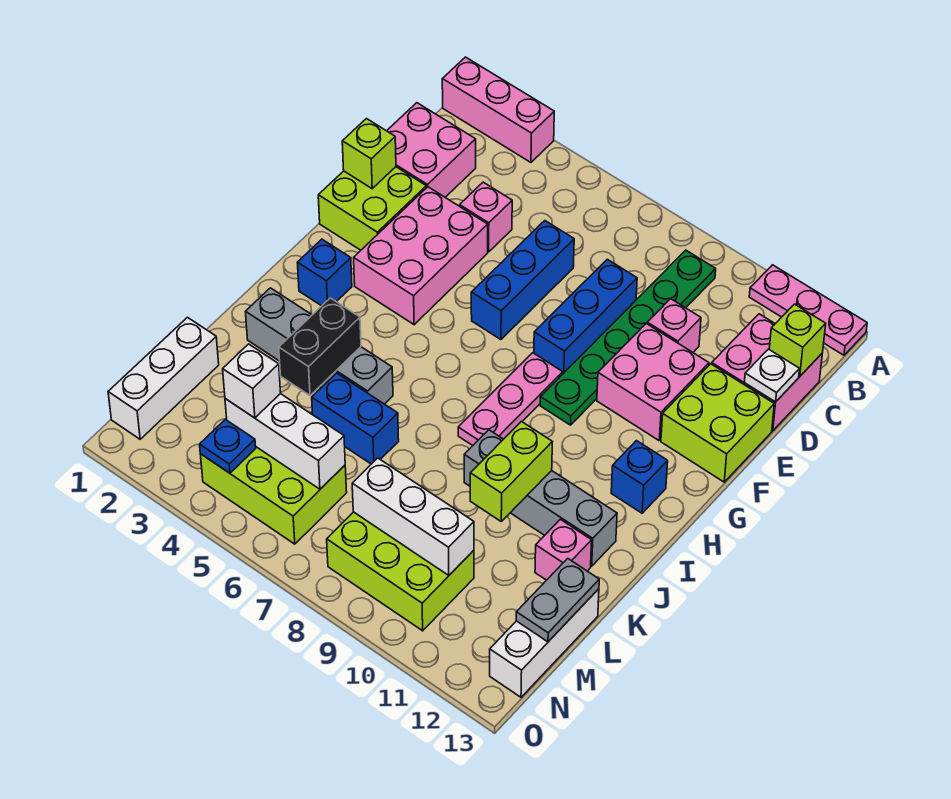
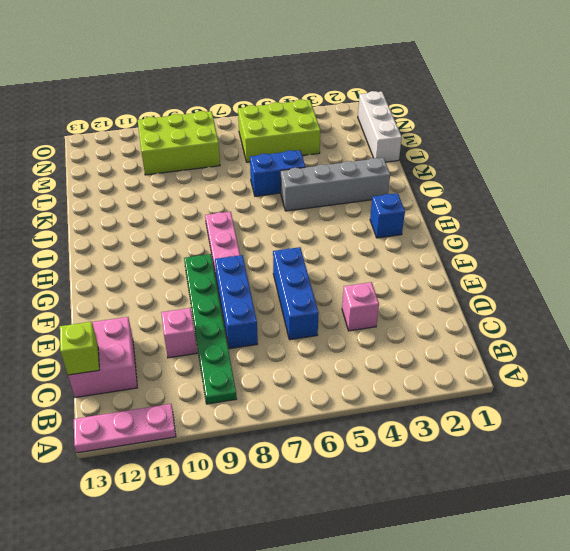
none -> pink 1x3 brick [442,57,554,162]
none -> pink 2x2 brick [387,103,476,197]
none -> lime 2x2 brick [318,167,426,250]
none -> pink 2x3 brick [354,187,488,325]

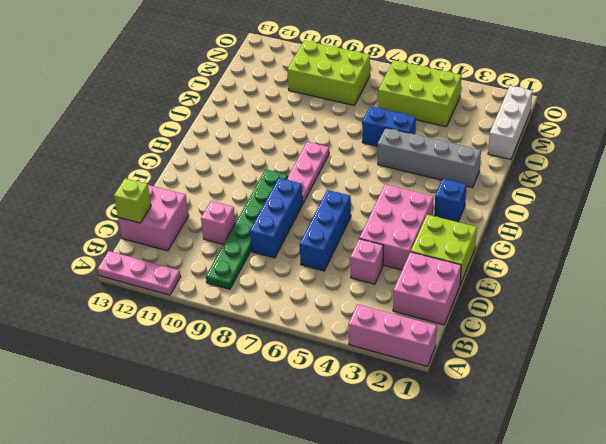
none -> pink 2x2 brick [597,324,709,440]
none -> lime 2x2 brick [661,364,774,482]
none -> blue 1x1 brick [611,441,668,513]
none -> grey 1x4 brick [464,430,617,566]

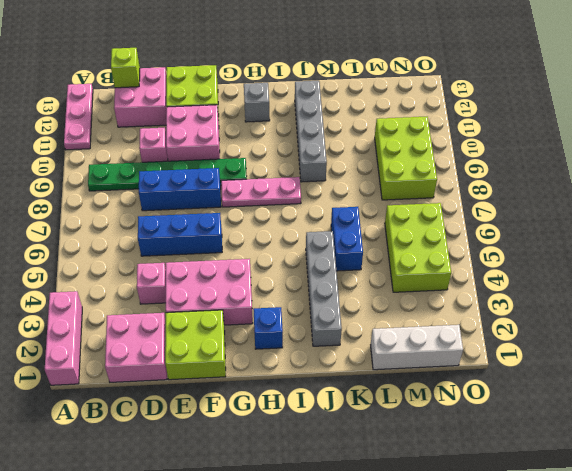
grey 1x1 brick [244,83,270,122] -> blue 1x1 brick [611,441,668,513]
none -> pink 1x1 brick [535,519,592,580]
none -> white 1x3 brick [490,589,599,697]
none -> white 1x1 plate [744,349,799,402]
none -> lime 1x1 brick [342,119,396,189]

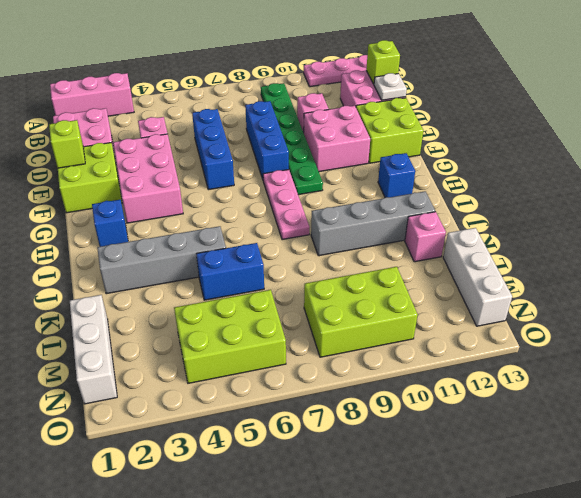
none -> black 1x2 brick [279,298,361,395]
none -> lime 1x2 brick [470,422,552,521]
none -> grey 1x2 plate [516,559,599,642]
none -> white 1x3 brick [225,394,345,489]

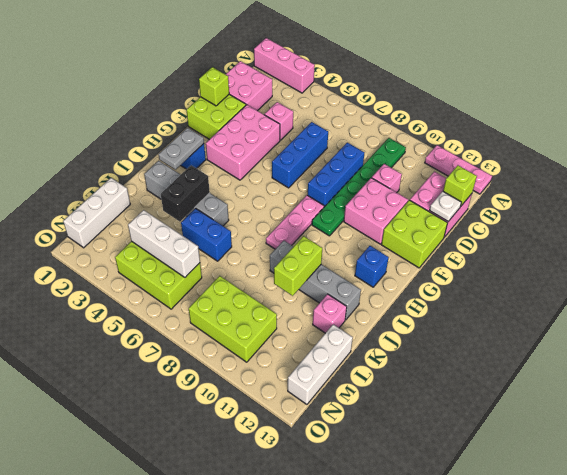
grey 1x2 plate [159,128,204,170] -> grey 1x2 plate moved to [516,559,599,642]
none -> white 1x3 brick [352,458,474,575]
none -> blue 1x1 plate [200,419,256,473]
none -> white 1x1 brick [223,344,281,418]

